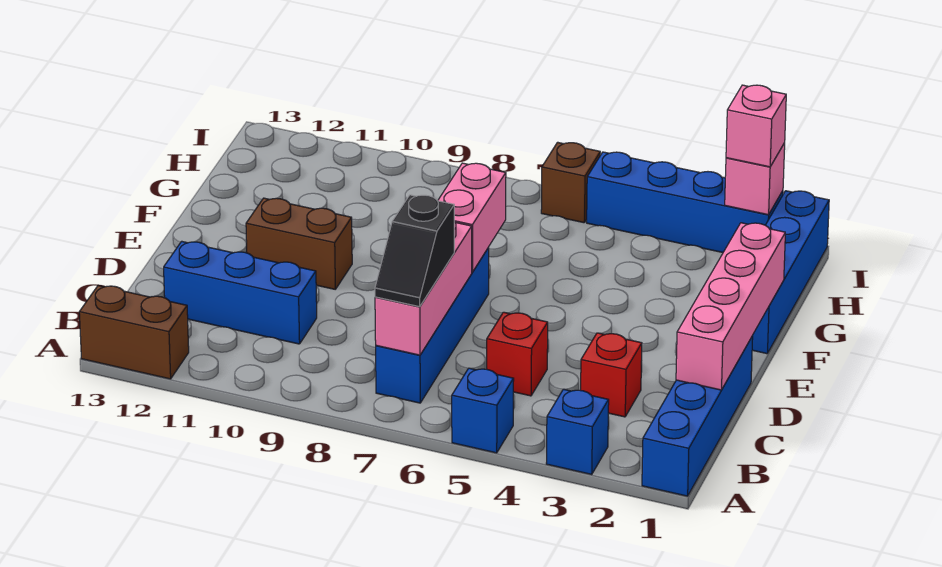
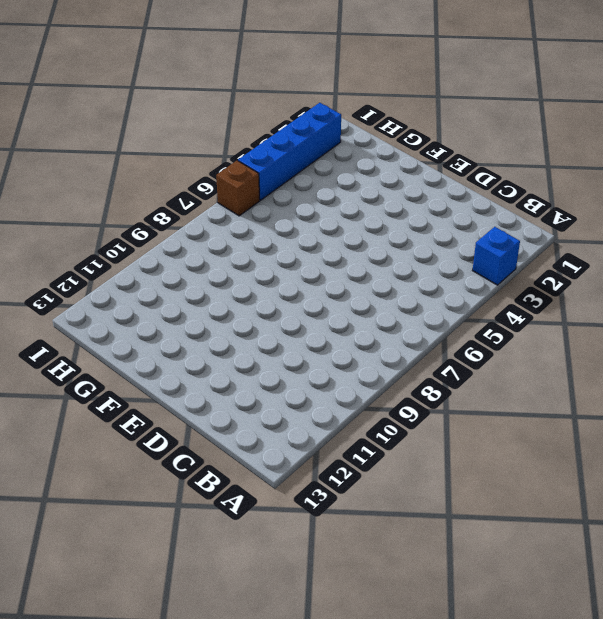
none -> blue 1x4 brick [642,336,753,496]
none -> blue 1x1 brick [452,368,514,453]
none -> brown 1x2 brick [79,286,189,379]

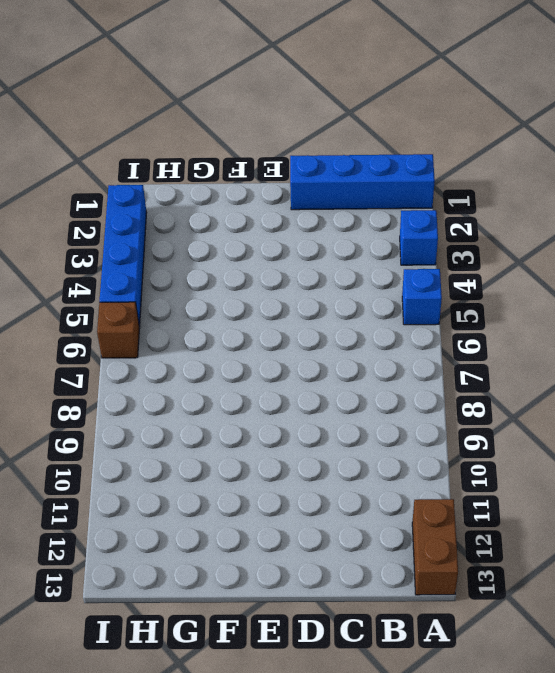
none -> blue 1x4 brick [376,248,489,403]
none -> red 1x1 brick [581,333,642,417]
none -> red 1x1 brick [487,312,548,396]

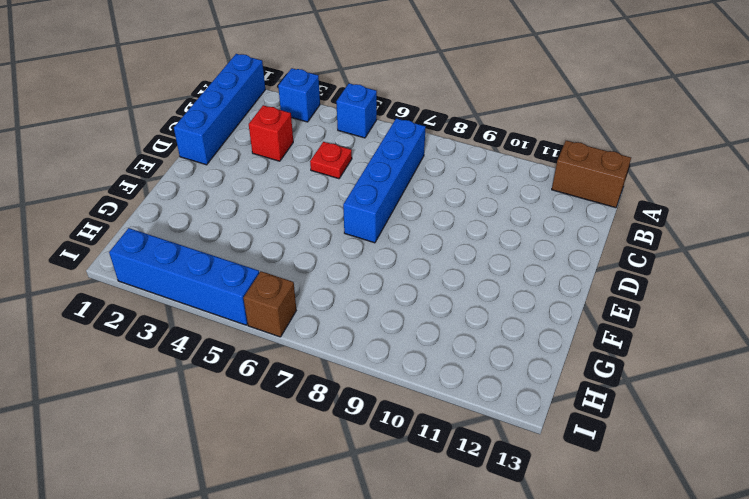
red 1x1 plate [310,142,352,179] -> red 1x1 brick [487,312,548,396]
none -> blue 1x3 brick [164,241,317,344]
none -> brown 1x2 brick [246,198,352,289]
none -> blue 1x4 brick [752,191,829,354]

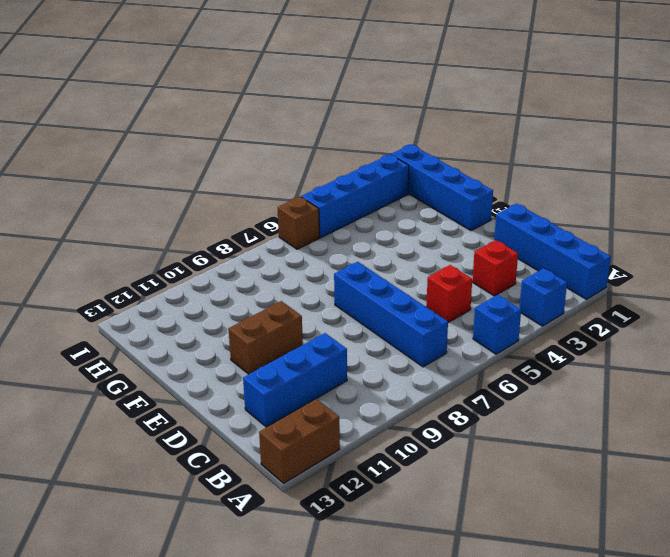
none -> pink 1x3 brick [375,222,472,355]
none -> pink 1x4 brick [676,223,785,390]
none -> pink 1x2 brick [438,163,506,272]

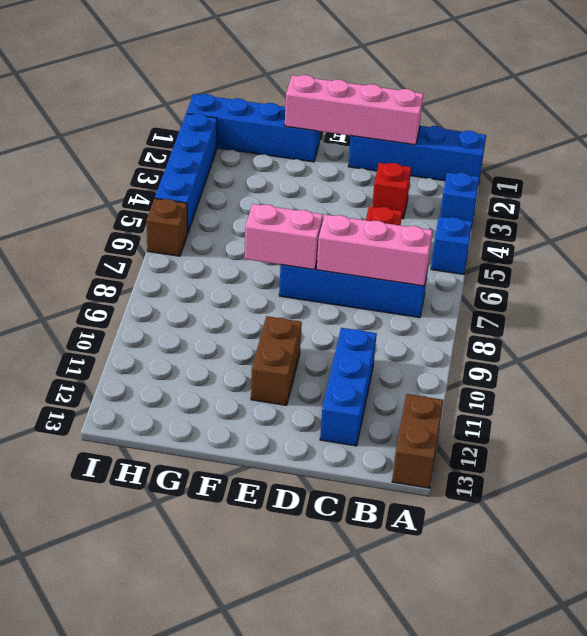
none -> pink 1x1 brick [725,143,785,215]
none -> black 1x2 slope [375,195,454,307]
none -> pink 1x1 brick [726,85,786,167]

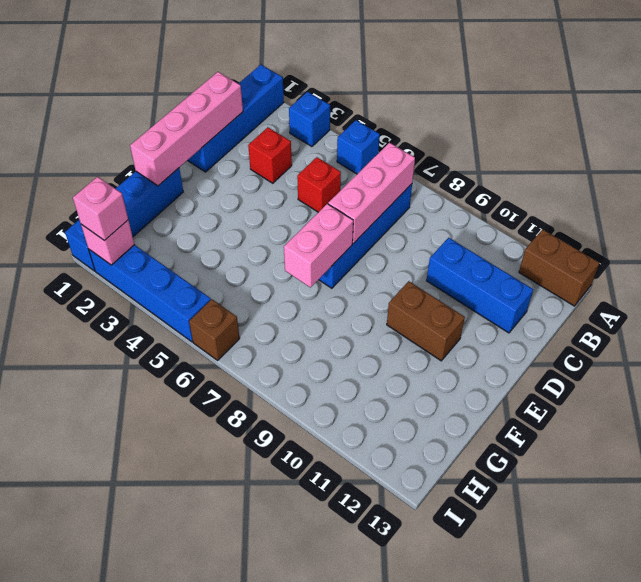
none -> black 1x2 slope [375,195,454,307]

